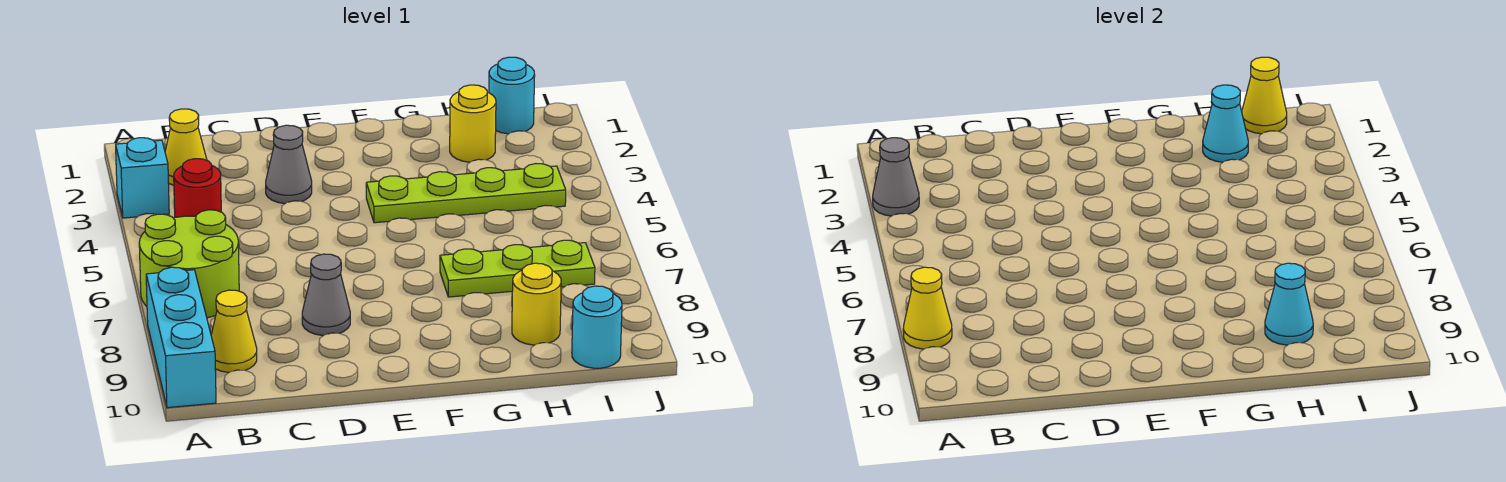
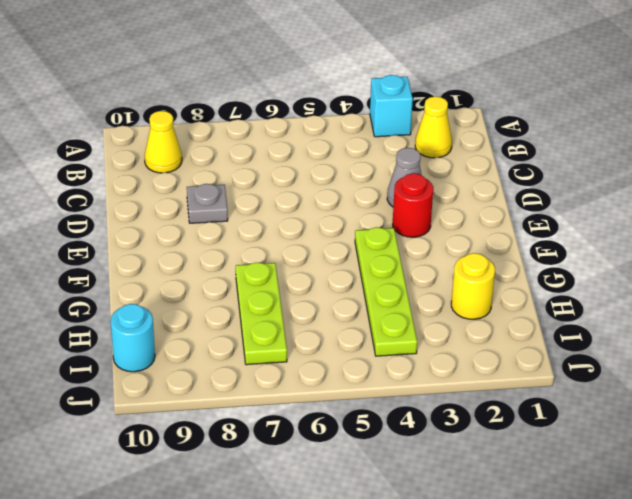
grey 1x1 plate [187,184,228,223] -> grey 1x1 cone [302,254,350,336]
red 1x1 round brick [393,173,433,237] -> red 1x1 round brick moved to [174,159,221,217]
none -> lime 2x2 round brick [139,210,239,318]
none -> cyan 1x3 brick [146,267,216,408]
none -> yellow 1x1 round brick [512,263,561,345]

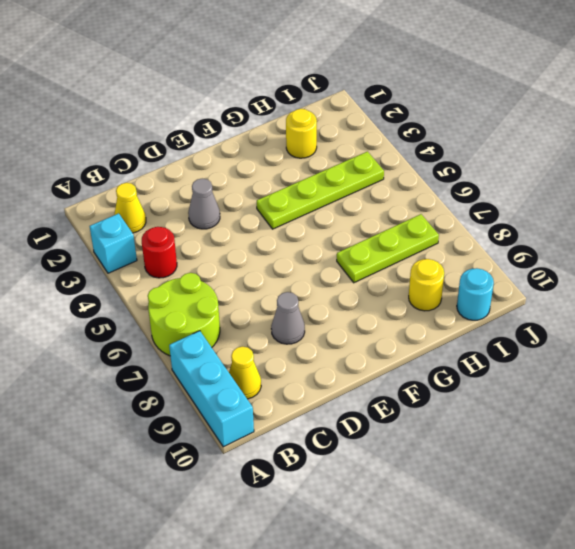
none -> cyan 1x1 round brick [489,57,535,134]
none -> grey 1x1 cone [873,138,919,216]
none -> yellow 1x1 cone [903,267,952,349]

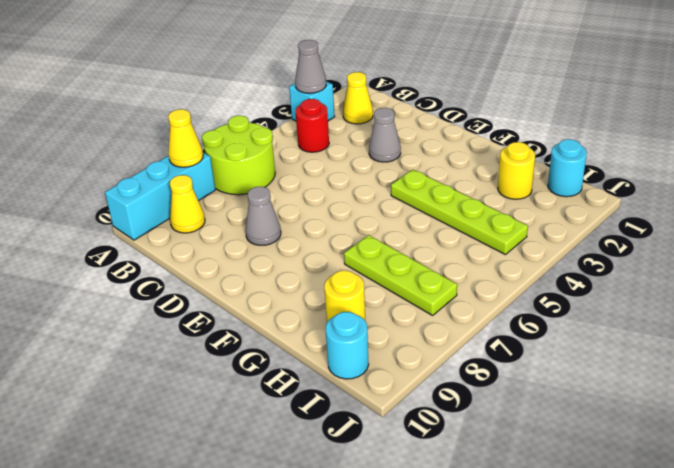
none -> cyan 1x1 cone [1203,85,1248,162]
none -> cyan 1x1 cone [1265,263,1313,345]
none -> yellow 1x1 cone [1242,57,1287,134]

